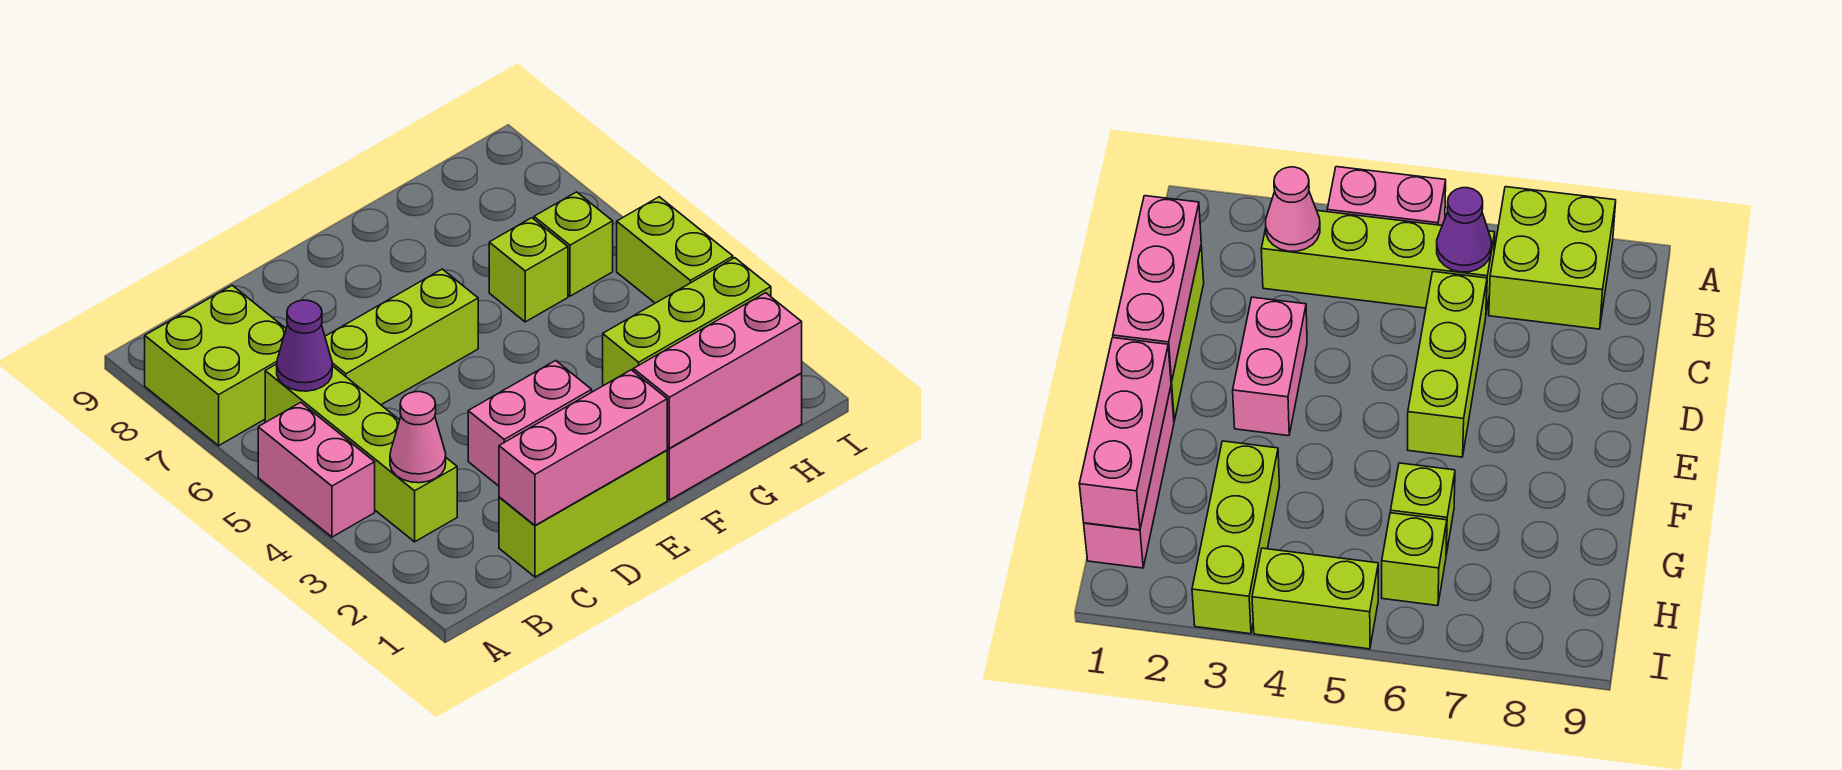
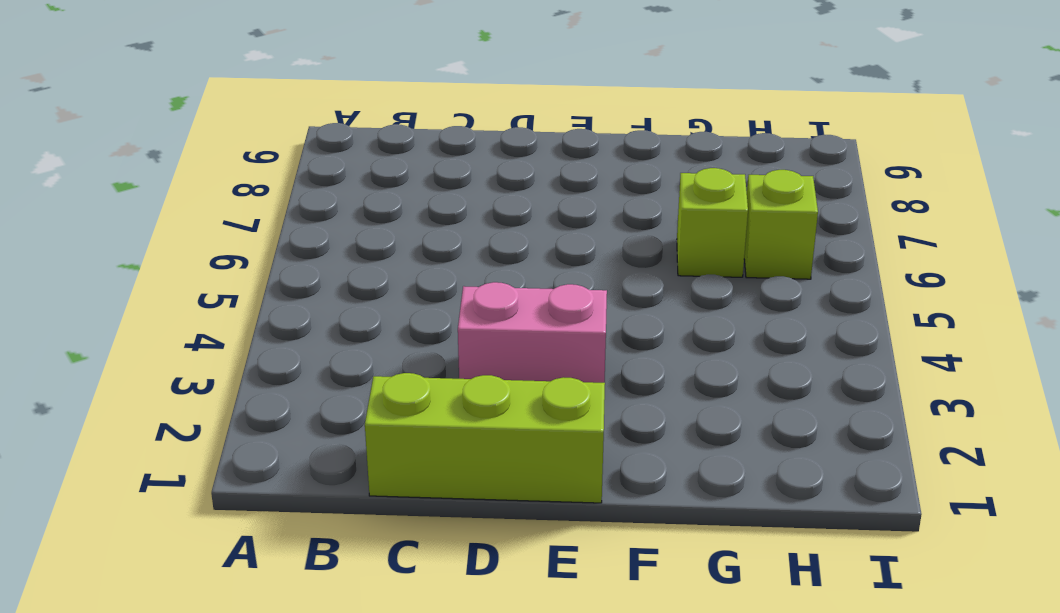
none -> pink 1x2 brick [258,402,375,537]
none -> lime 2x2 brick [145,285,286,446]
none -> lime 1x4 brick [265,364,457,542]

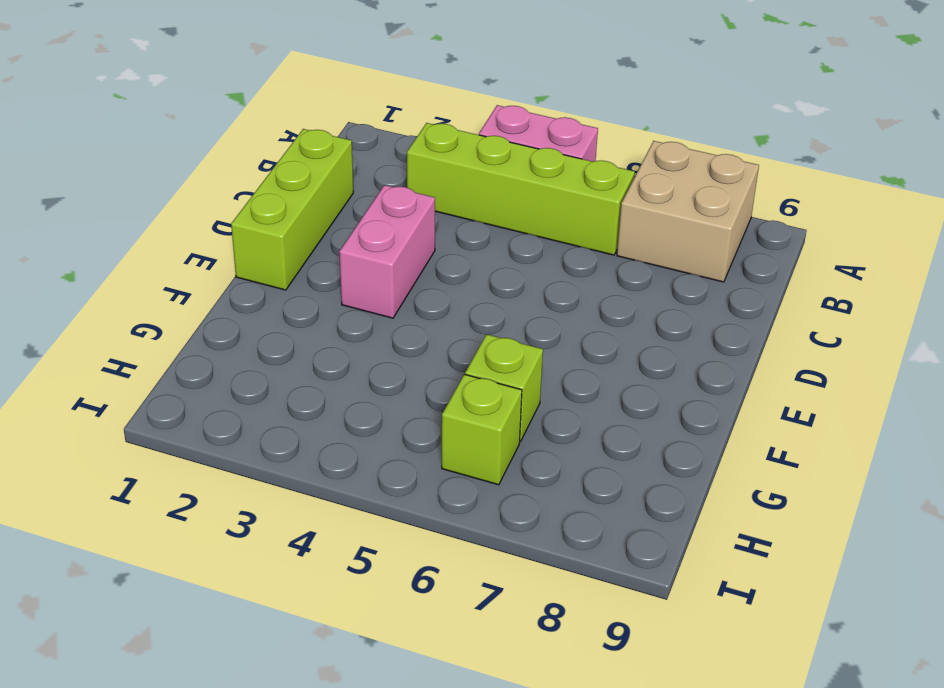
tan 2x2 brick [617,141,759,282] -> lime 2x2 brick [145,285,286,446]
none -> lime 1x3 brick [325,269,478,405]
none -> pink 1x3 brick [667,373,802,500]
none -> lime 1x3 brick [603,258,771,385]

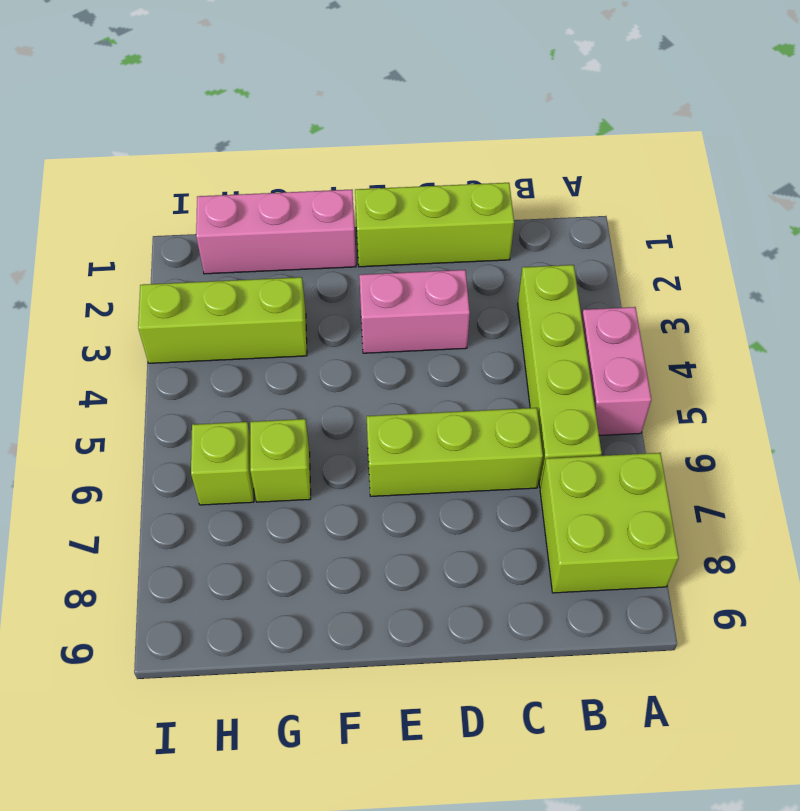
none -> lime 1x2 brick [617,197,733,303]
none -> pink 1x1 cone [390,392,446,483]
none -> purple 1x1 cone [277,300,332,391]

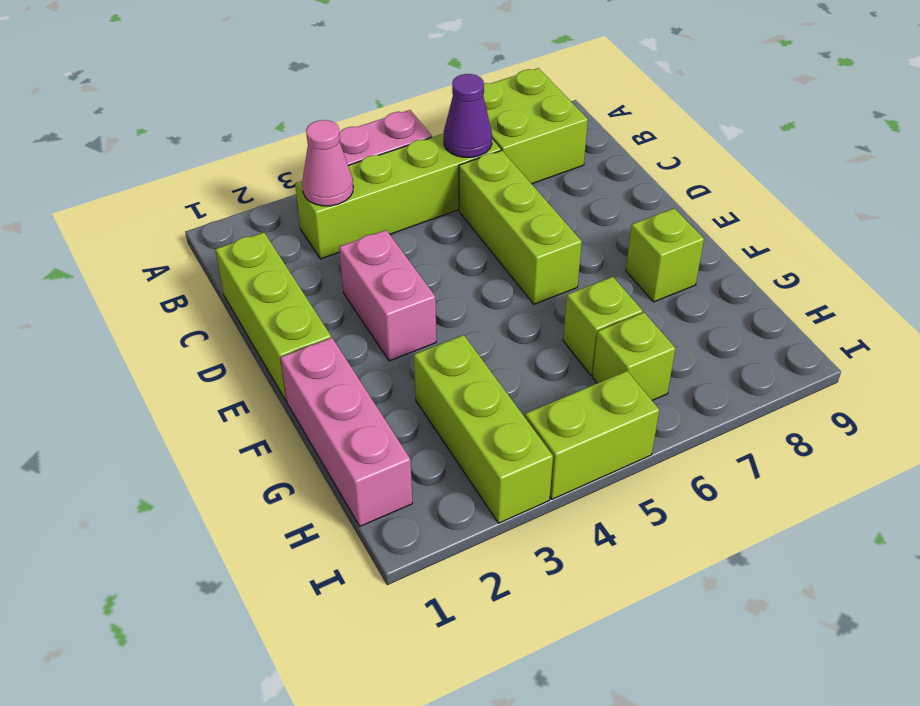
lime 1x1 brick [626,208,704,302] -> none
none -> pink 1x3 brick [499,370,667,525]
none -> pink 1x3 brick [633,293,802,448]

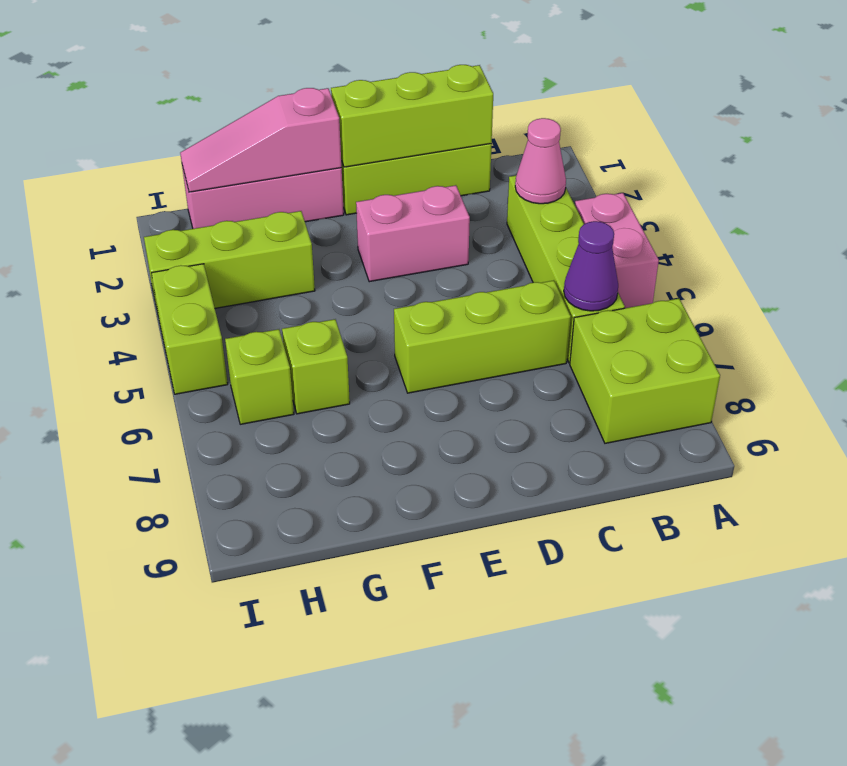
lime 1x3 brick [331,65,493,167] -> pink 1x3 brick [499,370,667,525]
pink 1x3 slope [180,88,342,192] -> pink 1x3 brick [633,293,802,448]

